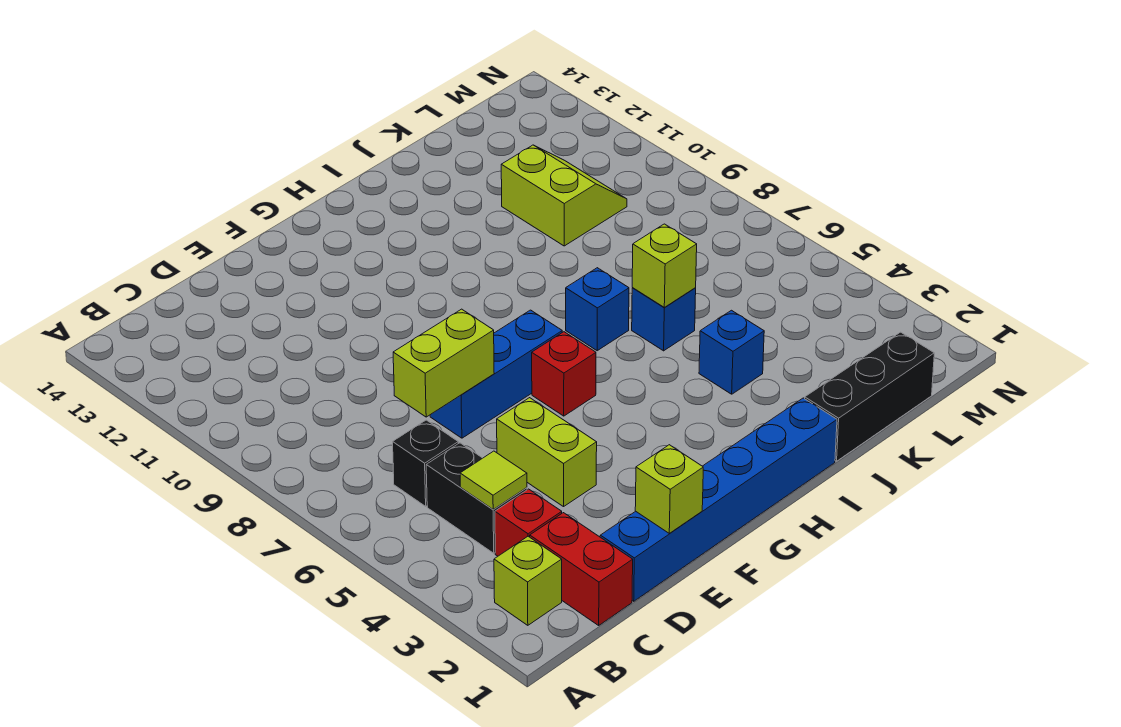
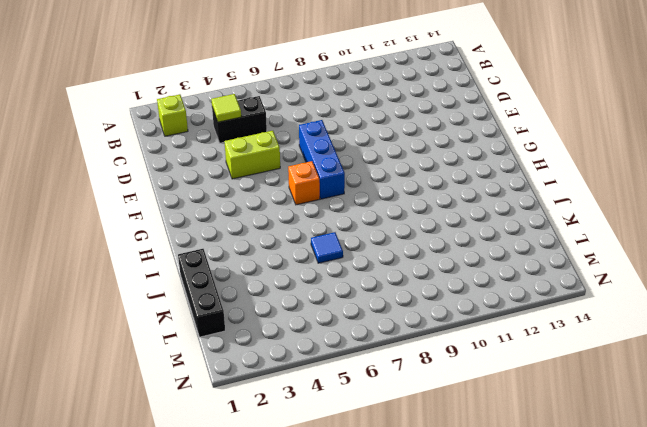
orange 1x1 brick [288,161,320,205] -> red 1x1 brick [532,332,596,416]
blue 1x1 tile [311,232,343,263] -> blue 1x1 brick [632,288,696,351]
none -> red 1x2 brick [530,513,633,625]
none -> red 1x1 brick [495,489,562,556]
none -> black 1x1 brick [393,420,458,506]

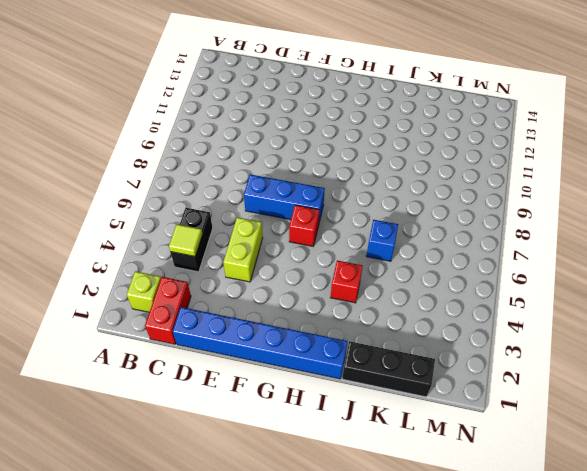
red 1x1 brick [331,261,363,303] -> red 1x1 brick moved to [495,489,562,556]
none -> black 1x1 brick [393,420,458,506]
none -> blue 1x1 brick [566,268,629,351]
none -> blue 1x1 brick [699,310,764,394]

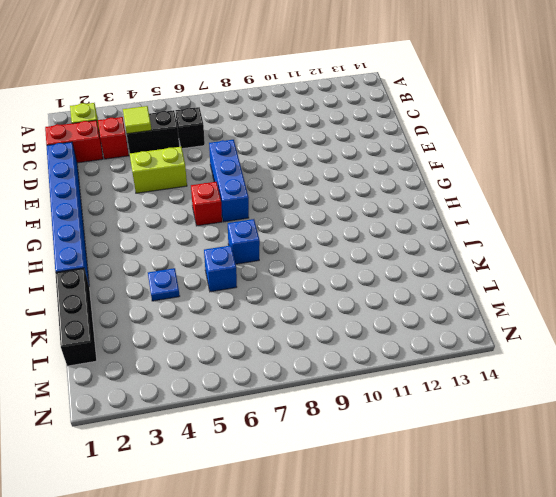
blue 1x1 plate [148,268,180,301] -> blue 1x1 brick [699,310,764,394]
none -> lime 2x2 slope [501,145,627,246]
none -> lime 1x2 brick [393,309,494,417]
none -> lime 1x1 brick [635,445,703,534]

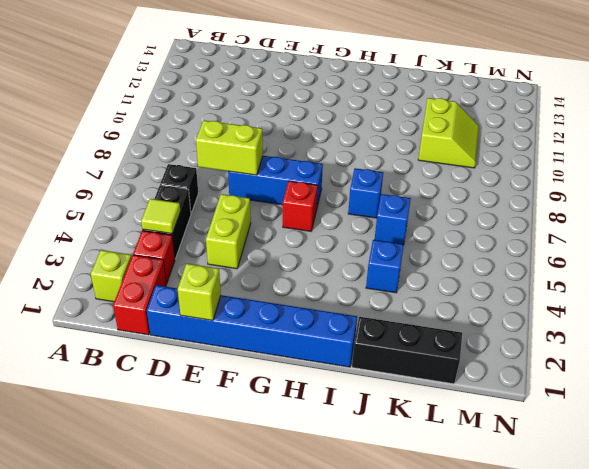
none -> lime 1x1 brick [632,224,697,307]

